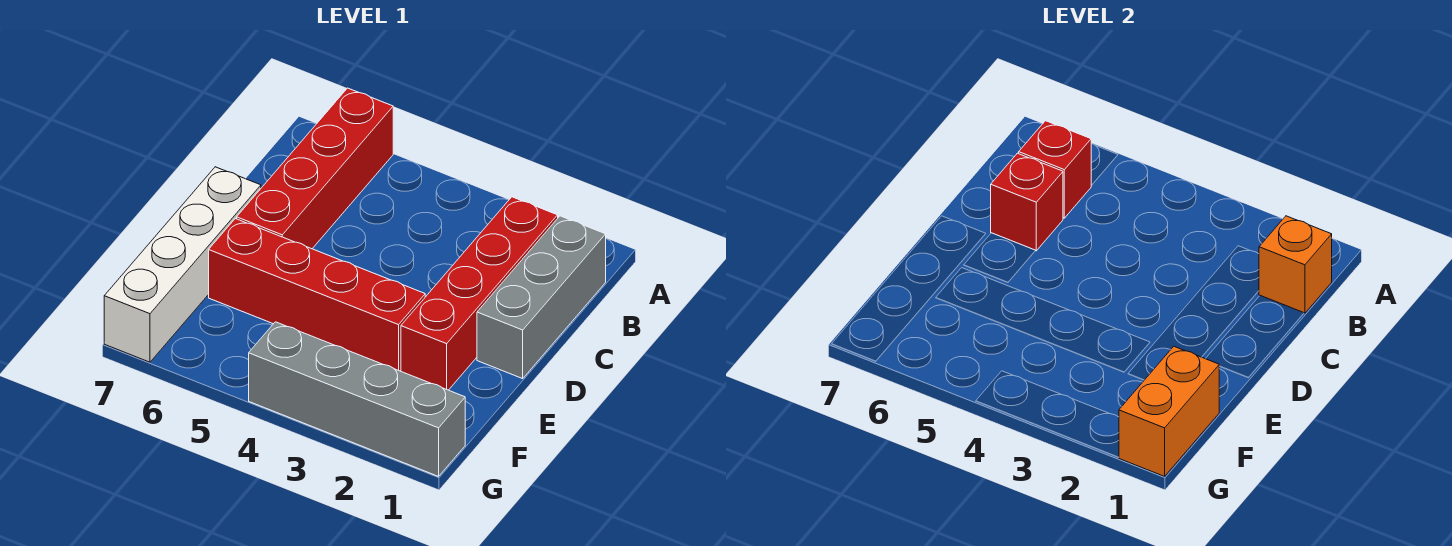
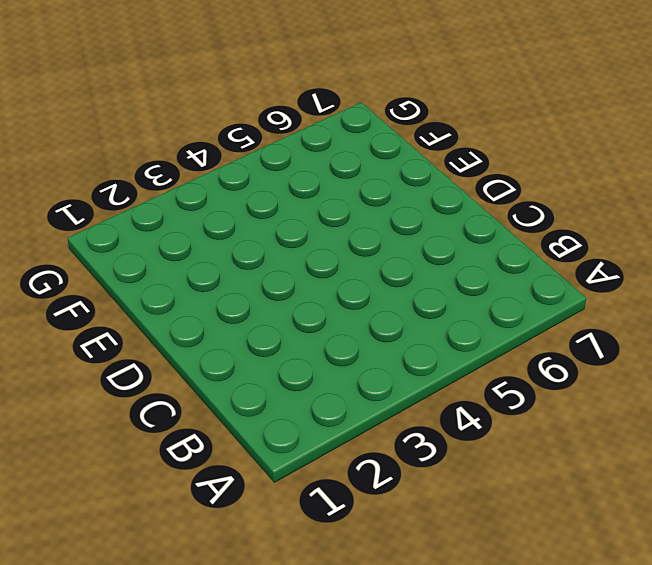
none -> red 1x4 brick [237,88,393,249]
none -> grey 1x3 brick [477,216,606,379]

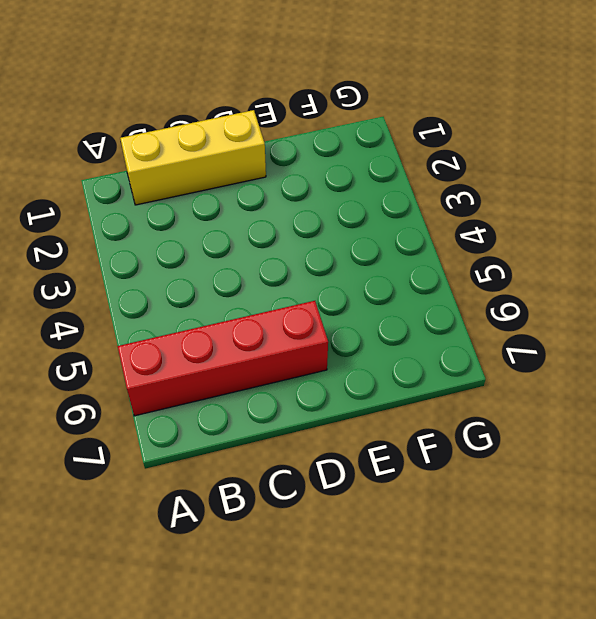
yellow 1x3 brick [120,110,266,205] -> grey 1x3 brick [477,216,606,379]
none -> red 1x4 brick [401,197,558,390]
none -> white 1x4 brick [104,167,261,362]

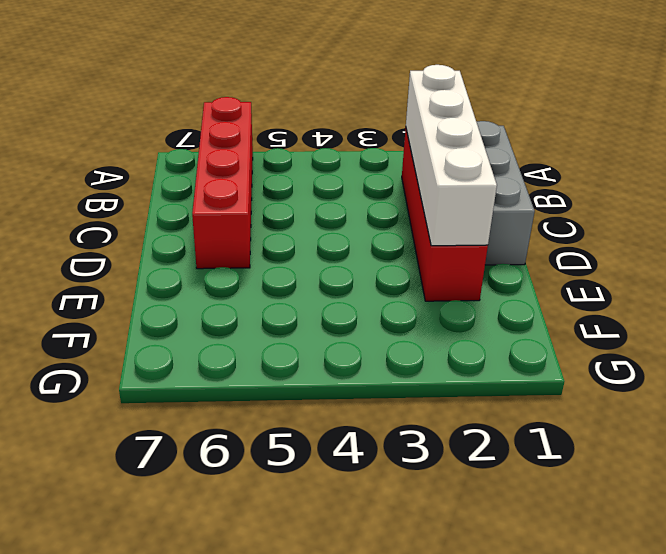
white 1x4 brick [406,65,497,246] -> white 1x4 brick moved to [104,167,261,362]
none -> red 1x4 brick [209,219,425,371]
none -> grey 1x4 brick [249,322,465,476]

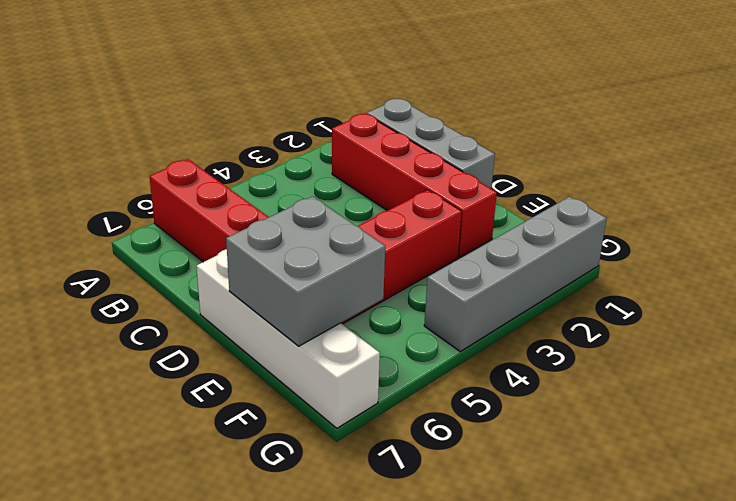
grey 2x2 brick [226,196,385,346] -> none
none -> orange 1x1 brick [1259,216,1332,313]
none -> red 1x1 brick [1019,121,1091,218]

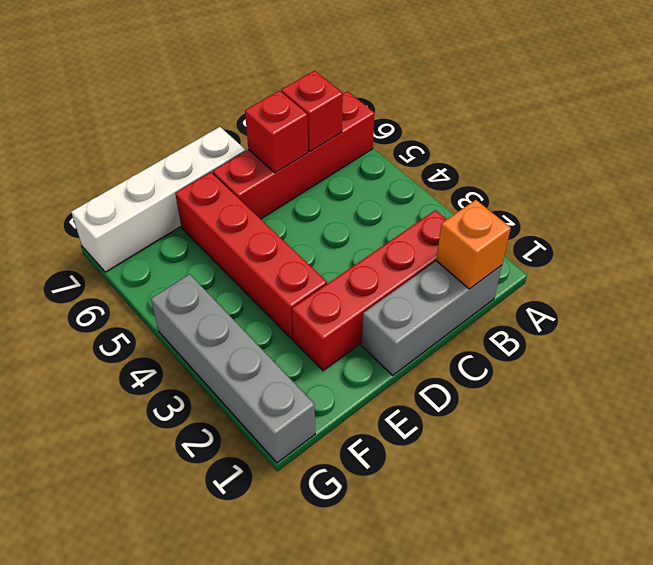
none -> orange 1x2 brick [1119,346,1219,476]

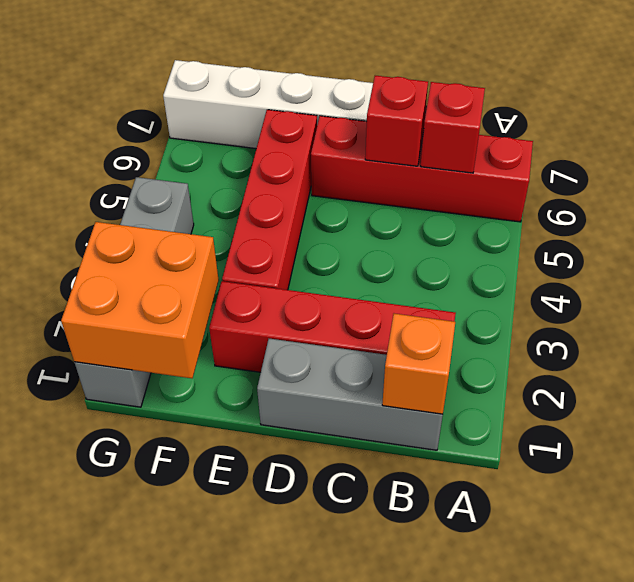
orange 2x2 brick [61,222,219,378] -> orange 1x2 brick [1119,346,1219,476]

